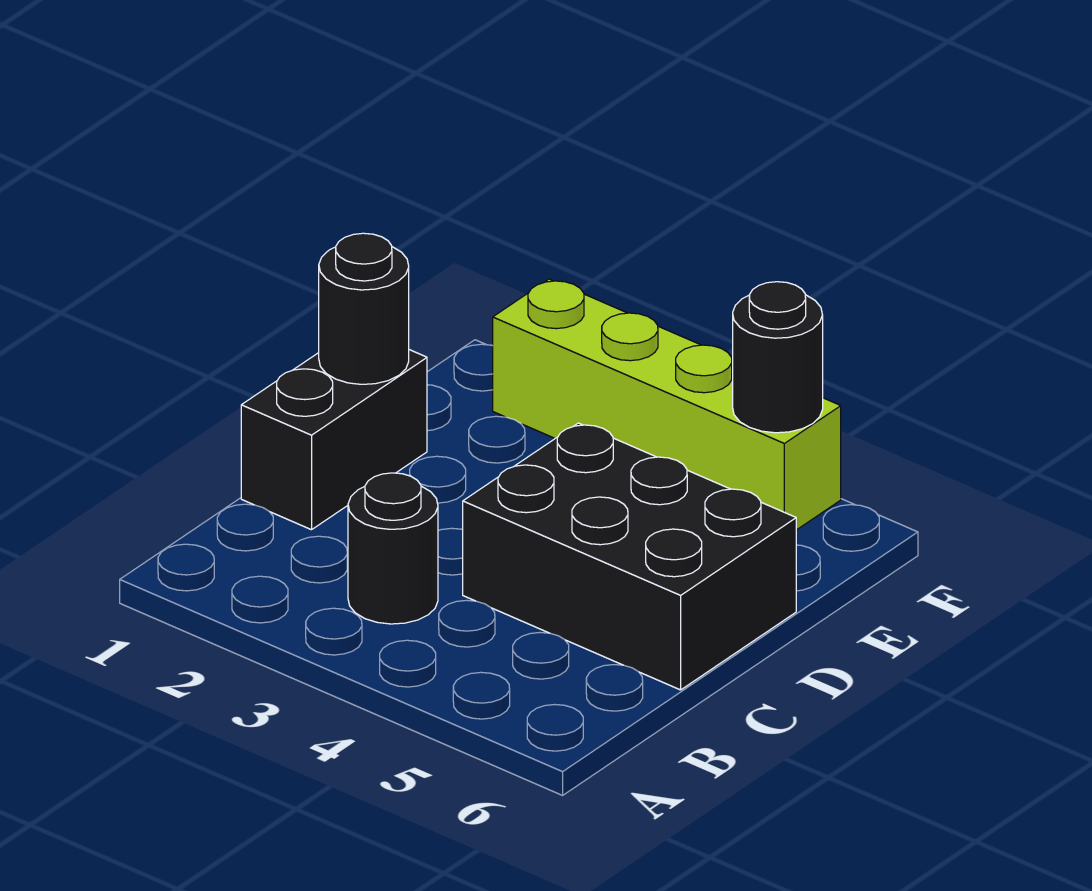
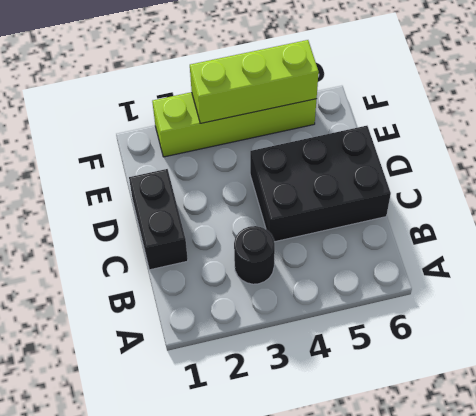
lime 1x3 brick [190,40,319,123] -> black 1x1 round brick [733,282,823,433]
none -> black 1x1 round brick [319,233,409,384]

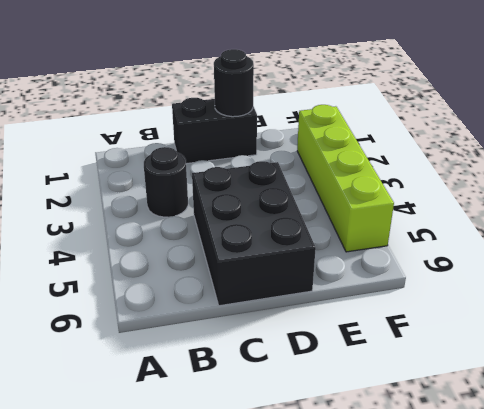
none -> black 1x1 round brick [733,282,823,433]

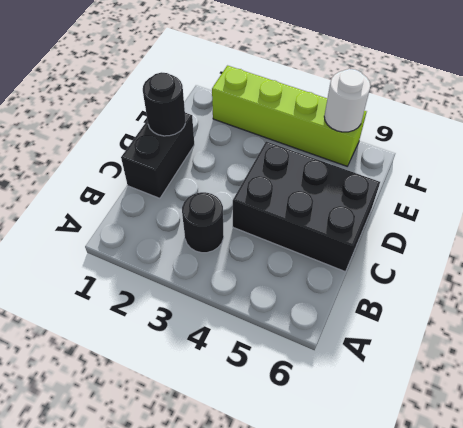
white 1x1 round brick [324,69,370,132] -> black 1x1 round brick [733,282,823,433]

